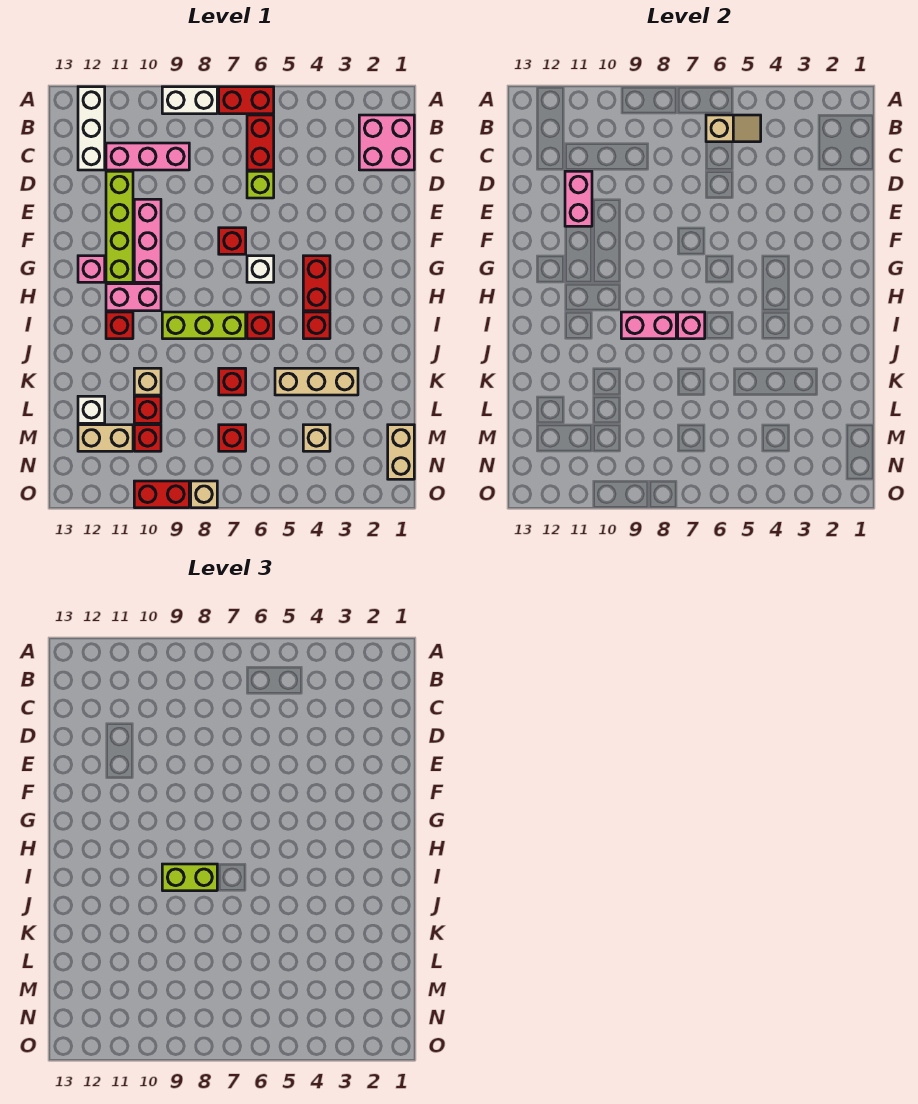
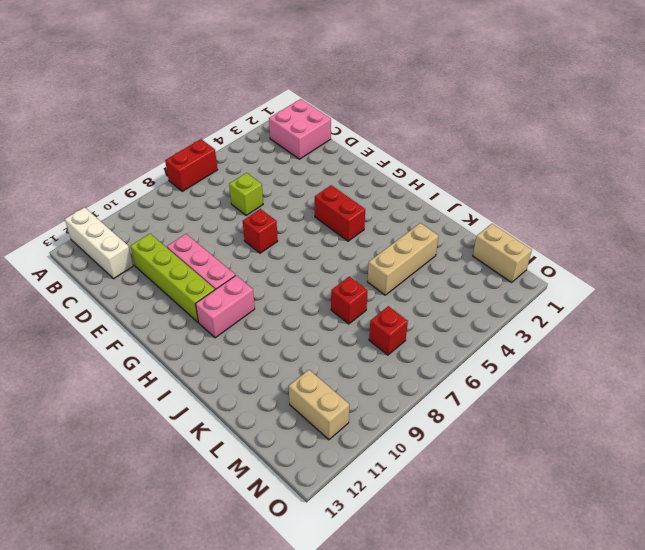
tan 1x2 brick [289,370,350,440] -> tan 1x2 brick turned to [78,425,133,451]
none -> white 1x2 brick [162,87,217,114]
none -> red 1x2 brick [247,115,274,170]
none -> pink 1x3 brick [106,143,189,170]
none -> white 1x1 brick [247,256,274,282]

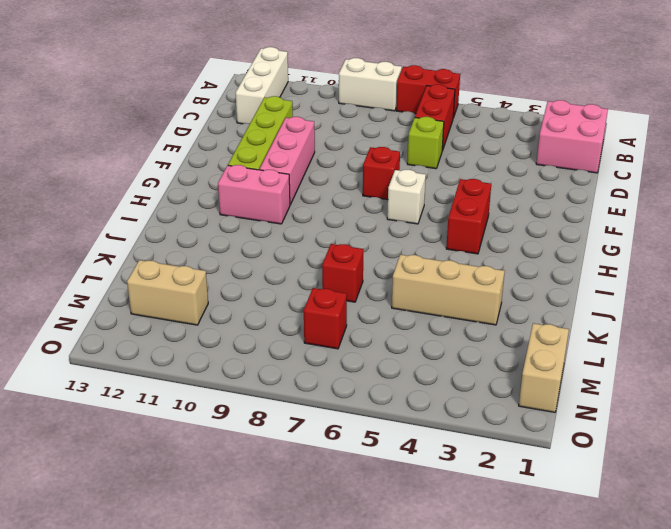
none -> pink 1x3 brick [106,143,189,170]
none -> pink 1x1 brick [78,256,105,282]
none -> red 1x1 brick [303,312,330,339]
none -> red 1x1 brick [247,312,274,339]

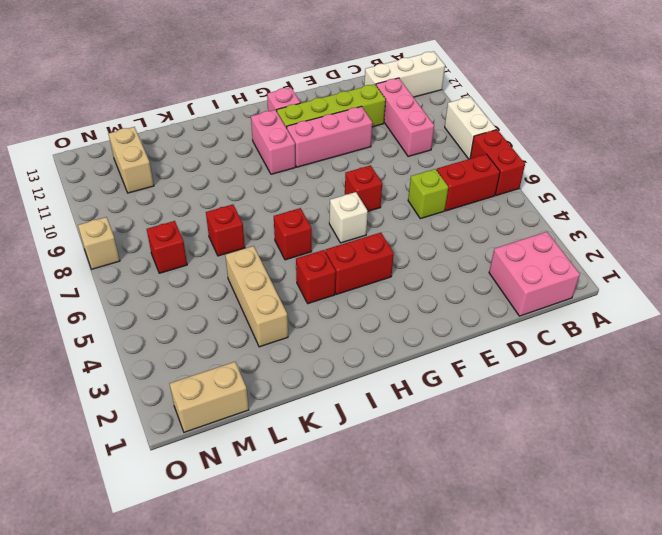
none -> lime 1x3 brick [162,312,246,339]
none -> red 1x1 brick [106,312,133,339]
none -> tan 1x1 brick [134,368,161,395]
none -> red 1x1 brick [134,396,161,423]

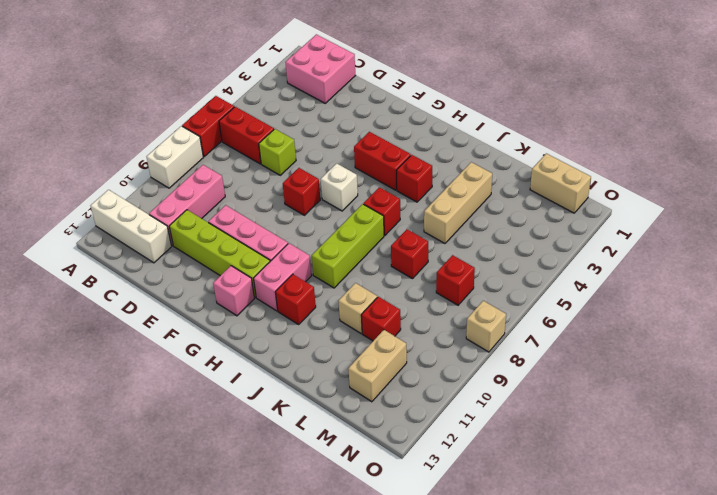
none -> white 1x1 brick [78,396,105,423]
none -> tan 1x1 brick [303,425,330,451]
none -> red 1x1 brick [134,425,161,451]
none -> red 1x2 brick [134,481,189,508]

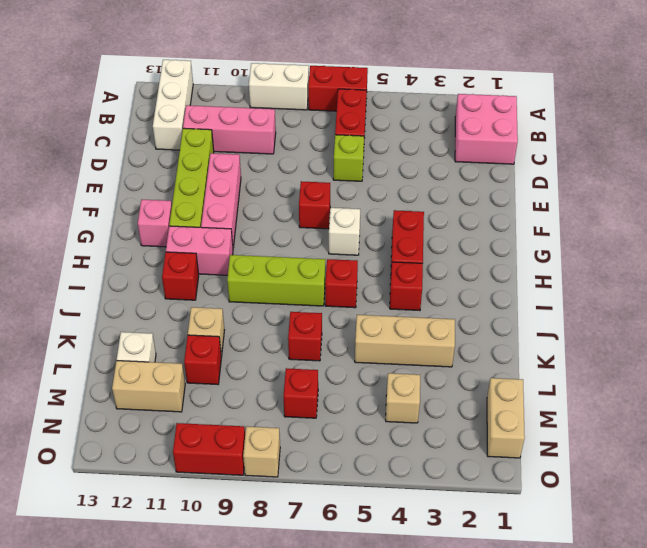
none -> red 1x1 brick [134,425,161,451]
none -> tan 1x2 slope [706,115,761,142]
none -> pink 1x2 brick [565,171,592,226]
none -> pink 1x1 brick [678,312,705,339]

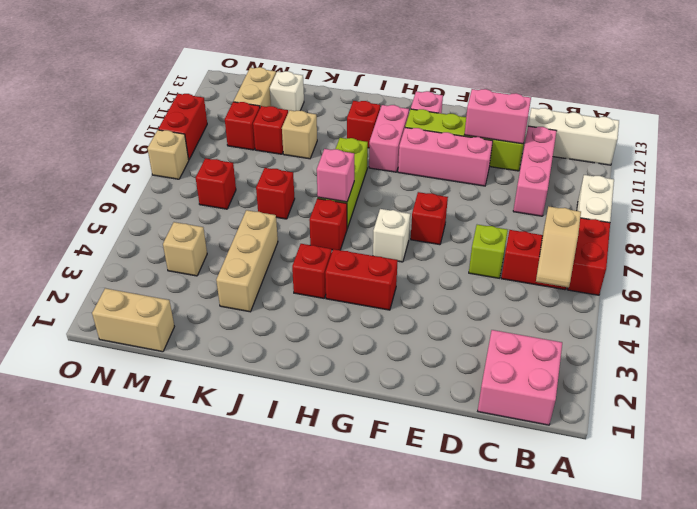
none -> pink 1x2 brick [621,312,676,339]
none -> lime 1x2 brick [162,864,217,891]

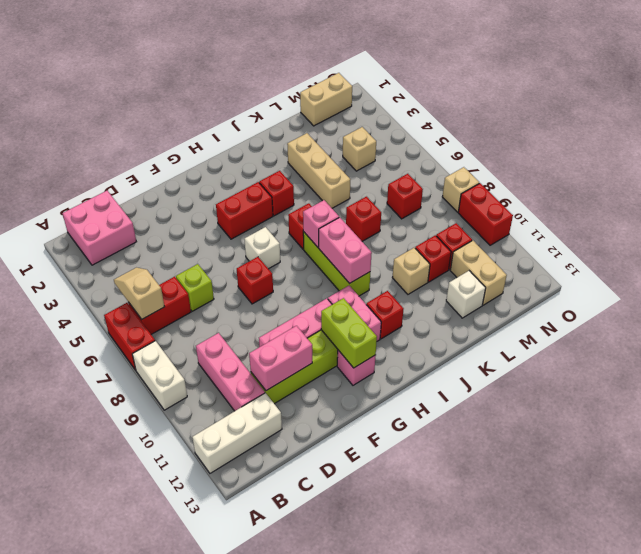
lime 1x2 brick [321,298,377,368] -> lime 1x2 brick moved to [162,864,217,891]

